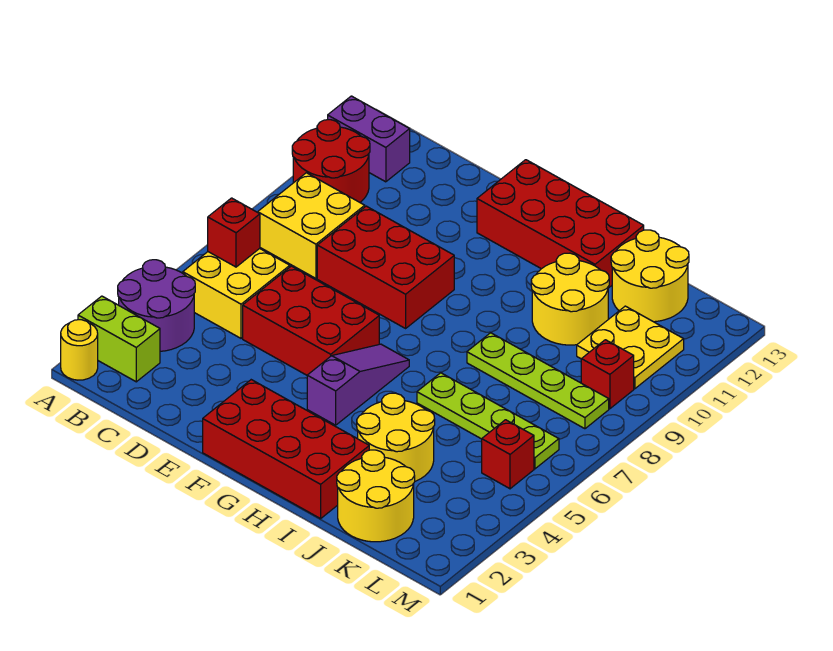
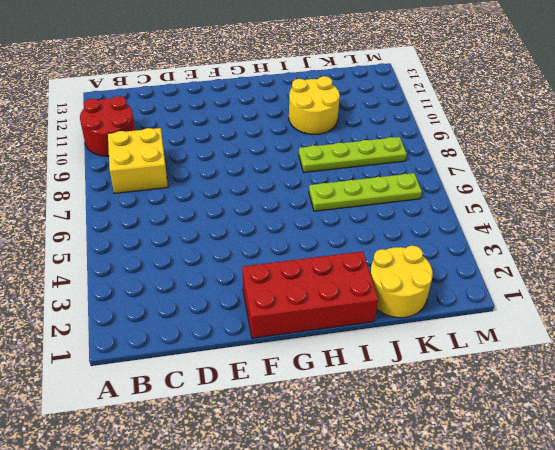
none -> yellow 1x1 round brick [61,320,98,380]
none -> lime 1x2 brick [78,296,160,382]
none -> purple 2x2 round brick [118,260,195,351]

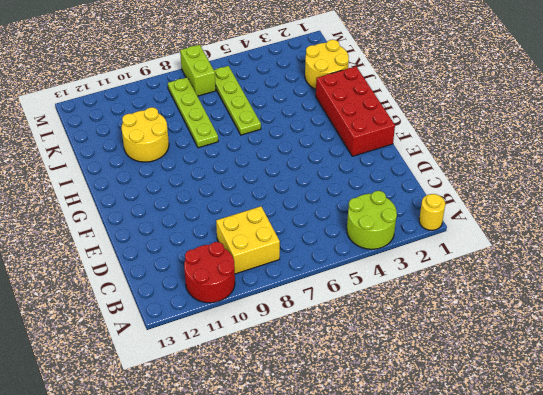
lime 2x2 round brick [347,191,397,249] -> purple 2x2 round brick [118,260,195,351]
lime 1x2 brick [180,45,216,96] -> lime 1x2 brick moved to [78,296,160,382]
none -> purple 1x2 brick [328,96,410,182]
none -> yellow 2x2 brick [183,249,290,338]
none -> red 2x3 brick [243,266,379,375]

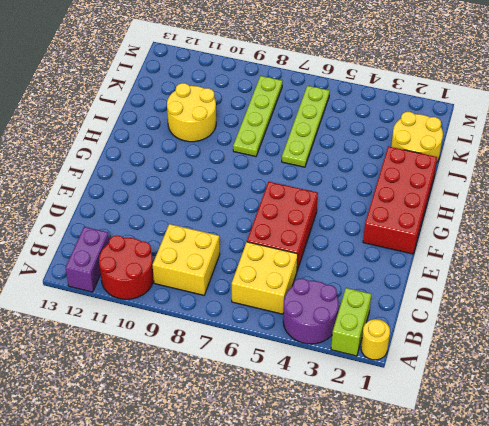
none -> red 2x3 brick [317,206,454,328]
none -> red 2x4 brick [477,160,644,288]
none -> purple 1x3 slope [307,344,409,425]

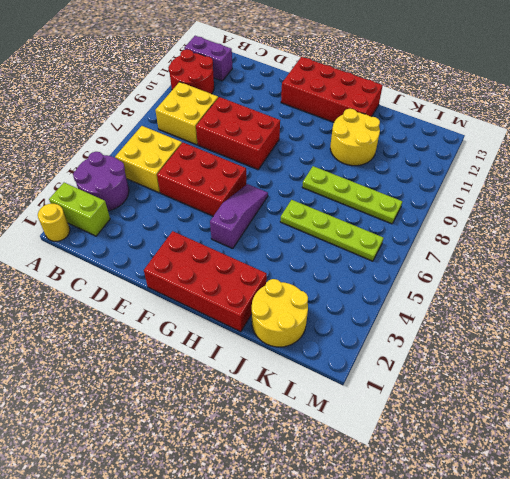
none -> yellow 2x2 round brick [357,393,435,481]
none -> yellow 2x2 round brick [611,230,689,322]
none -> yellow 2x2 plate [577,306,684,389]

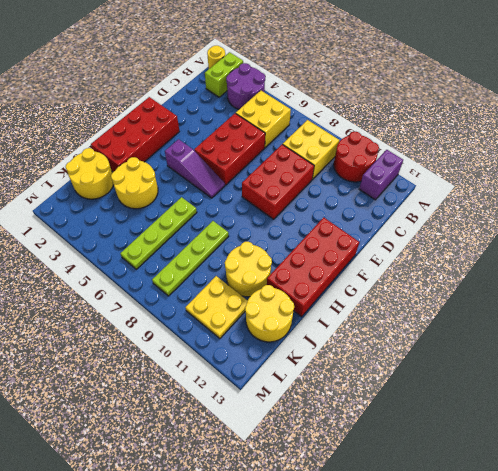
none -> red 1x1 brick [482,420,534,489]
none -> red 1x1 brick [581,340,634,409]
none -> red 1x1 brick [208,198,260,267]

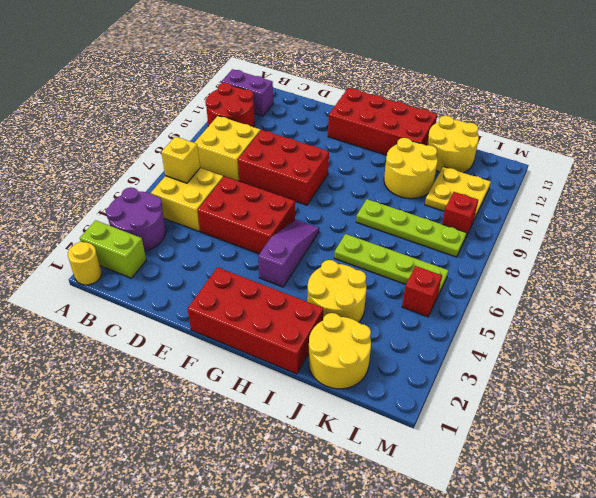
yellow 1x1 brick [161,137,200,183] -> red 1x1 brick [208,198,260,267]

